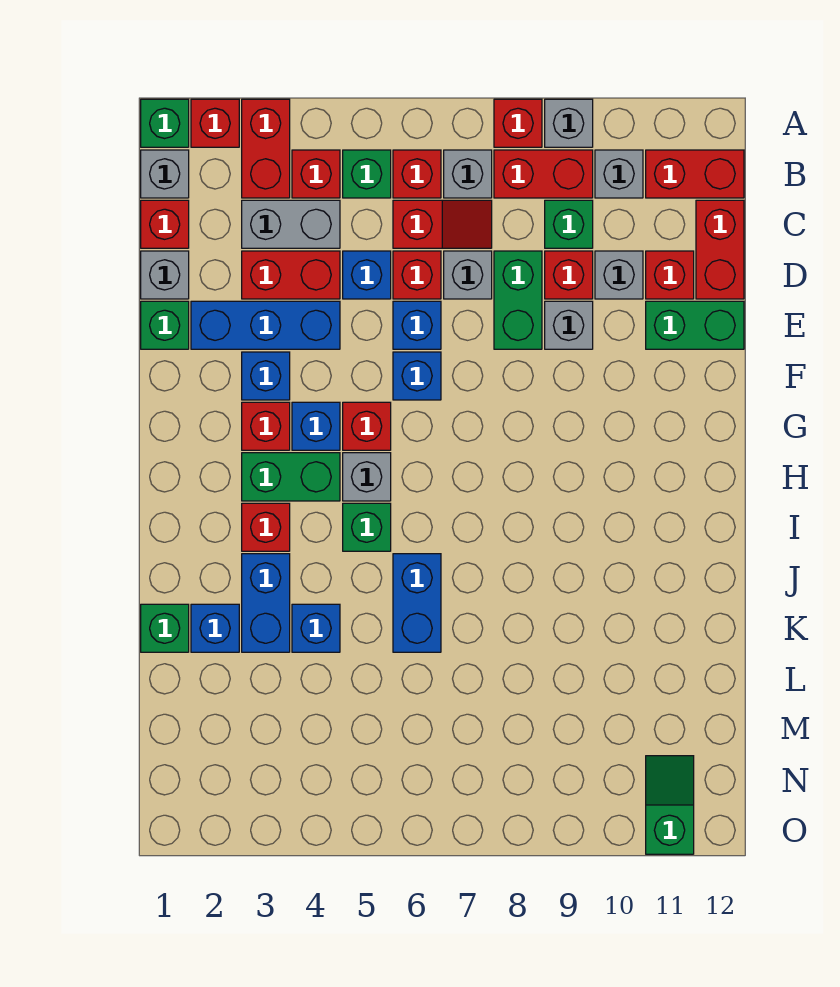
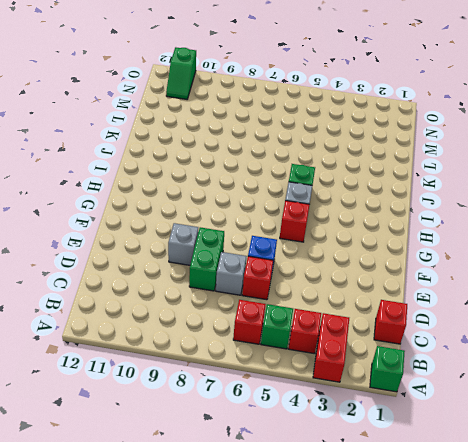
none -> red 1x1 brick [191,99,239,147]
none -> red 1x1 brick [494,99,542,147]
none -> grey 1x1 brick [545,99,593,147]
none -> grey 1x1 brick [141,150,189,198]

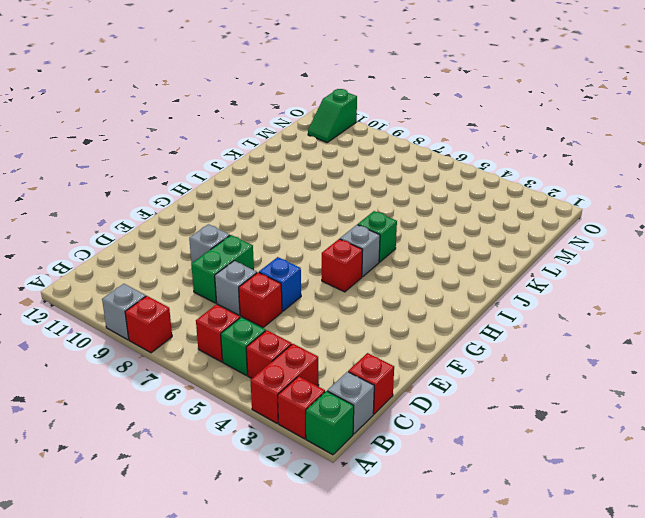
none -> grey 1x1 brick [444,150,492,198]
none -> red 1x2 brick [494,150,593,198]
none -> grey 1x1 brick [595,150,643,198]
none -> red 1x2 brick [646,150,744,198]

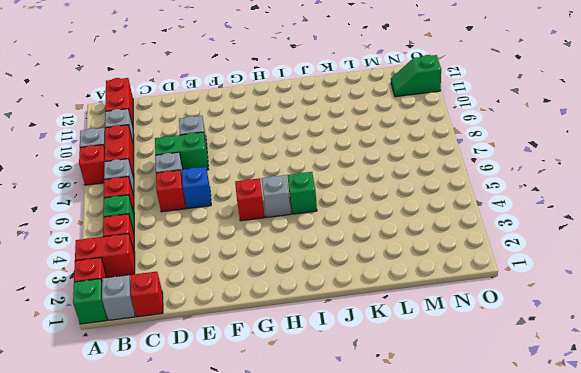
none -> grey 1x2 brick [242,200,340,248]
none -> red 1x2 slope [393,200,492,248]
none -> green 1x1 brick [545,200,593,248]
none -> red 1x2 brick [696,200,744,299]

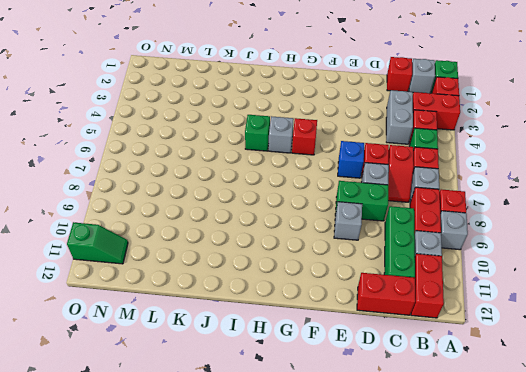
green 1x3 brick [384,206,415,278] -> green 1x1 brick [545,200,593,248]
none -> grey 1x1 brick [141,251,189,299]
none -> red 1x2 brick [242,251,340,299]
none -> blue 1x1 brick [343,251,391,299]
none -> red 1x1 brick [545,251,593,299]

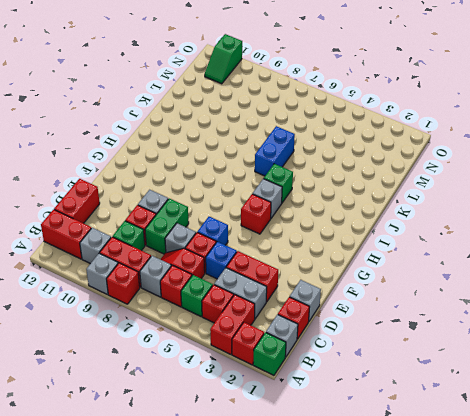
none -> grey 1x1 brick [595,251,643,299]
none -> red 1x1 brick [646,251,694,299]
none -> green 1x1 brick [141,301,189,349]
none -> blue 1x3 brick [191,301,340,349]

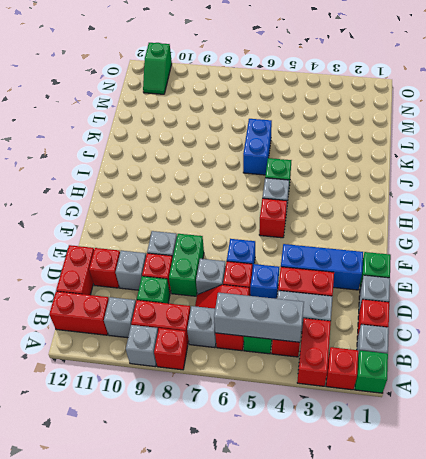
grey 1x3 brick [214,293,304,342] -> none
none -> green 1x2 brick [646,301,744,349]
none -> blue 1x1 brick [242,352,290,400]
none -> blue 1x1 brick [393,352,441,400]
none -> red 1x1 brick [242,402,290,450]

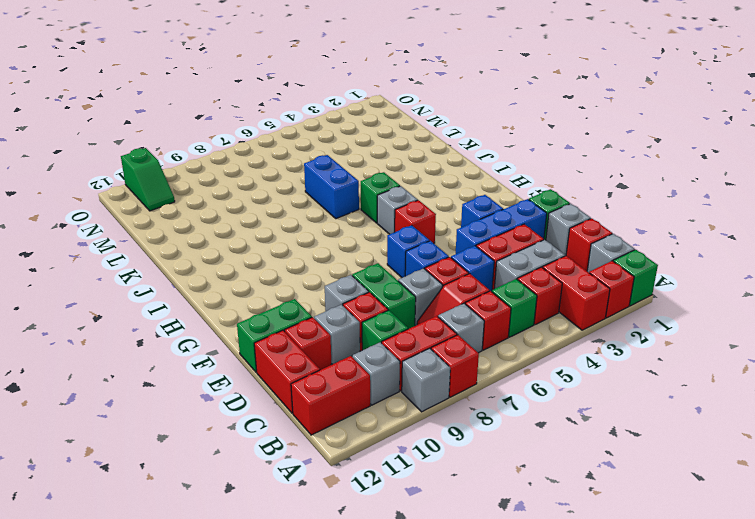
none -> red 1x1 brick [242,402,290,450]
none -> blue 1x1 brick [292,402,340,450]
none -> green 1x2 brick [242,453,340,501]
none -> red 1x1 brick [242,503,290,551]

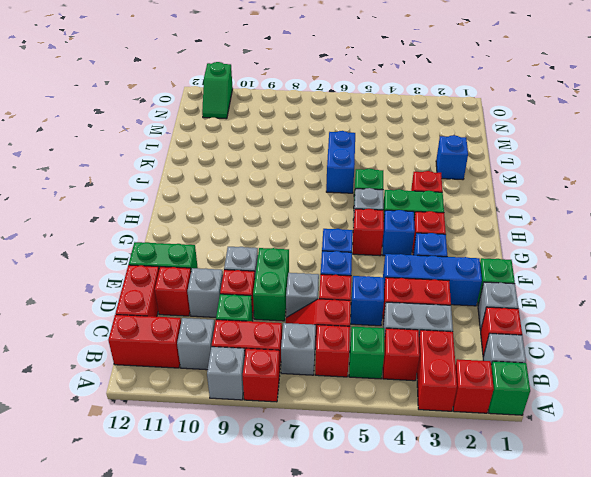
none -> blue 1x2 brick [242,554,290,652]
none -> green 1x1 brick [141,604,189,652]
none -> blue 1x1 brick [292,604,340,652]

